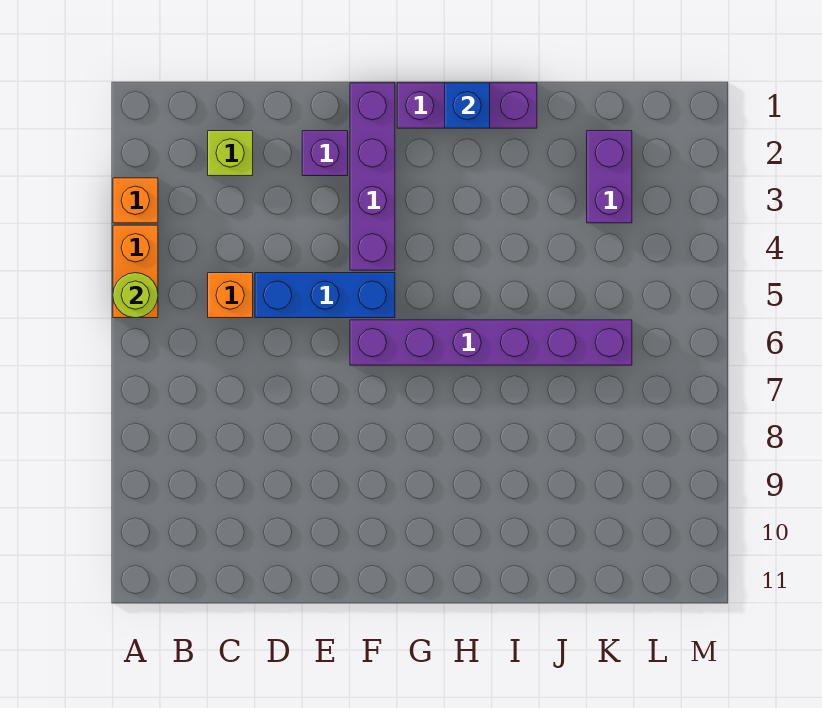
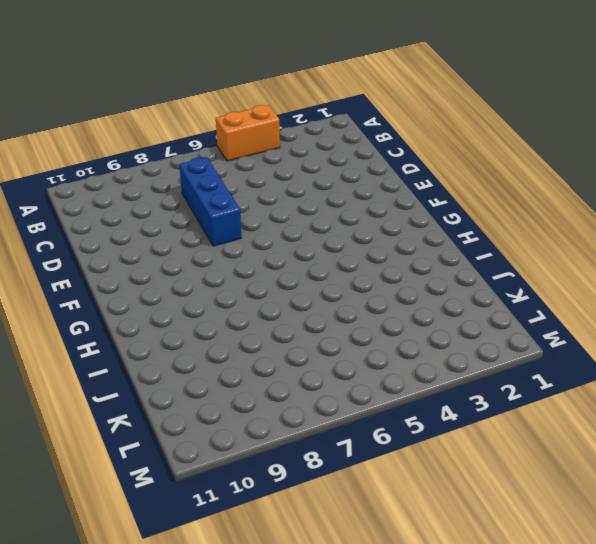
blue 1x3 brick [179,157,241,246] -> blue 1x3 brick moved to [255,273,395,318]
none -> orange 1x1 brick [113,178,158,223]
none -> lime 1x1 brick [208,131,253,176]
none -> orange 1x1 brick [208,273,253,318]

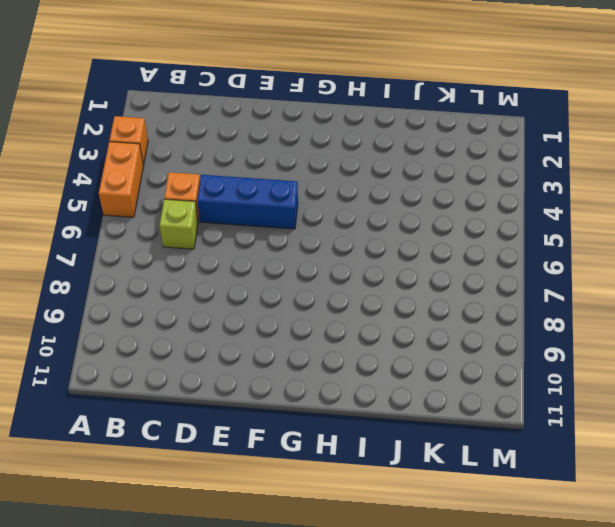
lime 1x1 brick [160,199,198,249] -> lime 1x1 brick moved to [208,131,253,176]
none -> purple 1x1 brick [302,131,348,176]
none -> purple 1x4 brick [350,83,395,270]
none -> purple 1x6 brick [350,320,632,365]

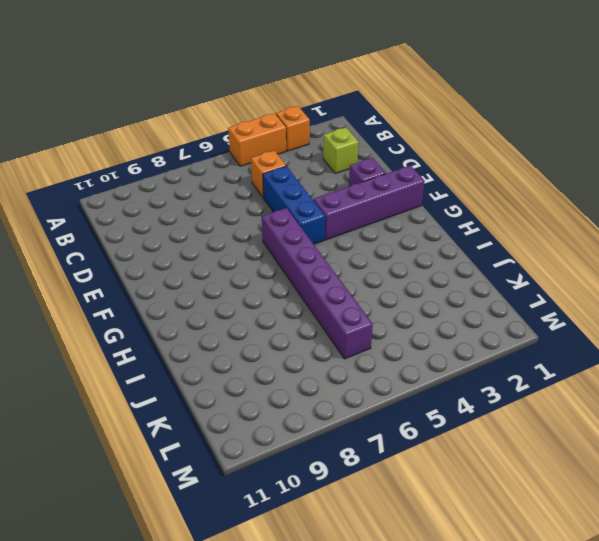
none -> purple 1x3 brick [397,83,537,128]
none -> purple 1x2 brick [587,131,632,223]
none -> lime 1x1 round brick [113,273,158,318]

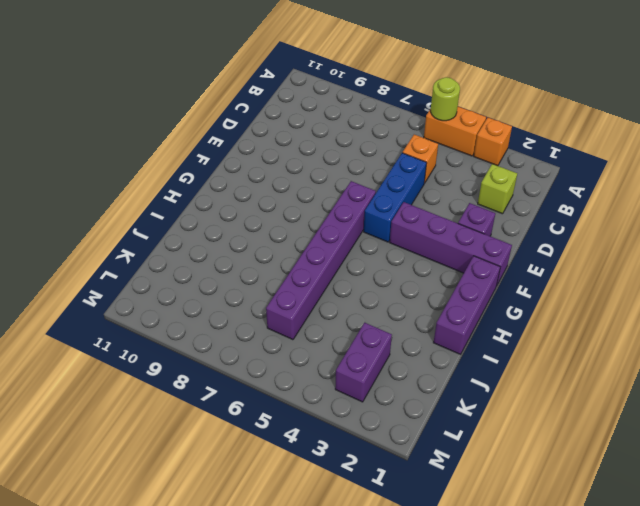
purple 1x2 brick [335,323,392,402] -> purple 1x2 brick turned to [587,131,632,223]
none -> blue 1x1 brick [445,83,490,128]

